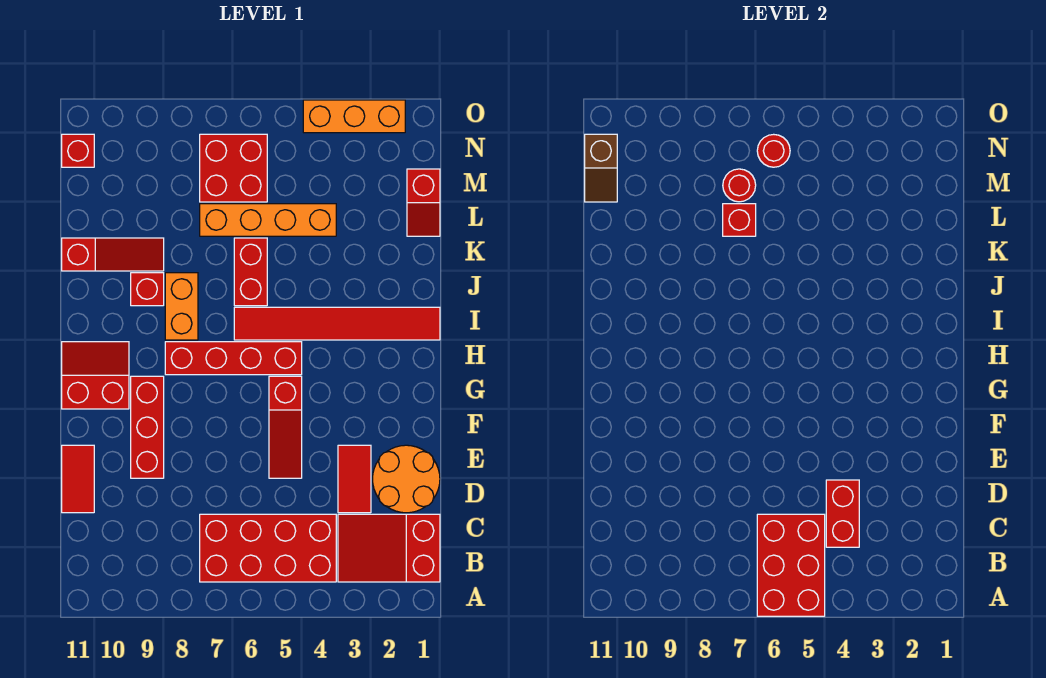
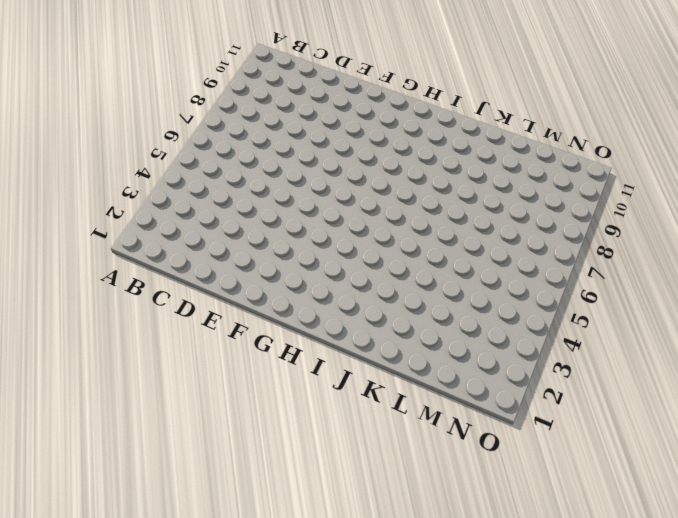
none -> red 2x3 slope [338,514,440,582]
none -> red 2x4 brick [200,514,336,582]
none -> orange 2x2 round brick [373,445,440,513]

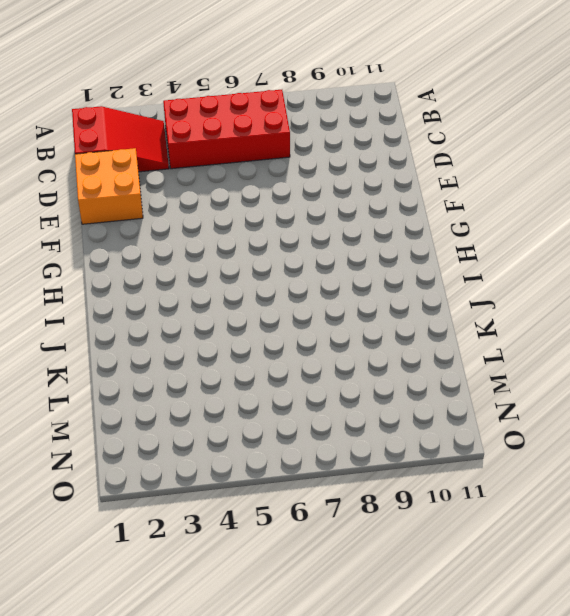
orange 2x2 brick [75,148,143,224] -> orange 2x2 round brick [373,445,440,513]
none -> red 1x2 tile [338,445,371,513]
none -> red 1x2 tile [62,445,94,513]
none -> red 1x3 slope [269,376,302,478]

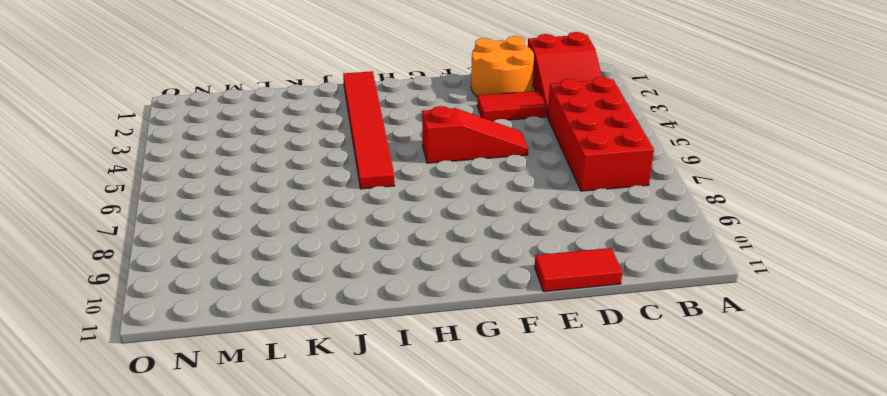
none -> red 1x3 brick [131,376,164,478]
none -> red 2x2 slope [62,342,129,409]
none -> red 1x4 brick [165,342,302,375]

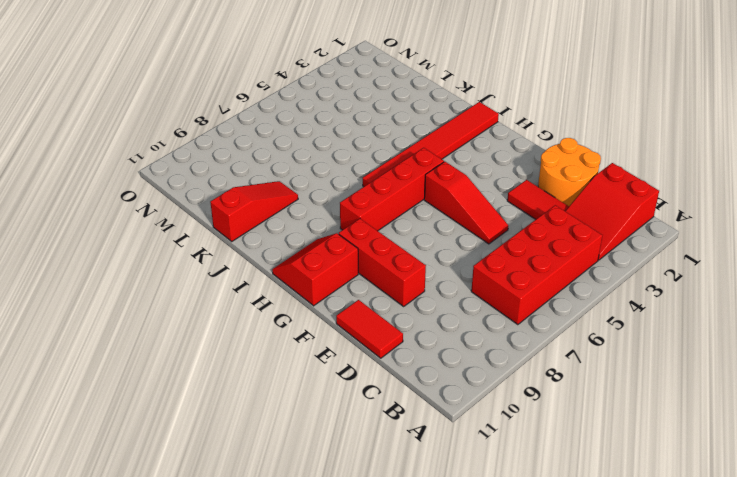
none -> orange 1x2 brick [165,273,198,340]
none -> red 1x2 brick [234,238,267,306]
none -> red 1x1 brick [131,273,164,306]

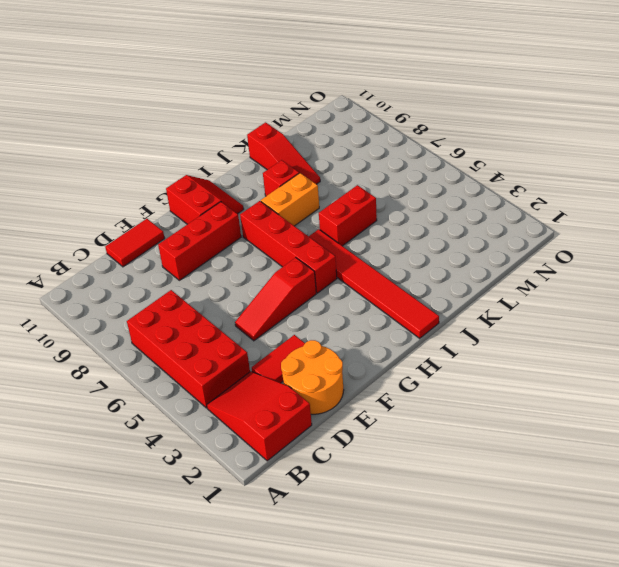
none -> red 1x2 slope [407,169,440,236]
none -> orange 1x4 brick [200,204,336,236]
none -> red 2x2 brick [200,134,267,202]

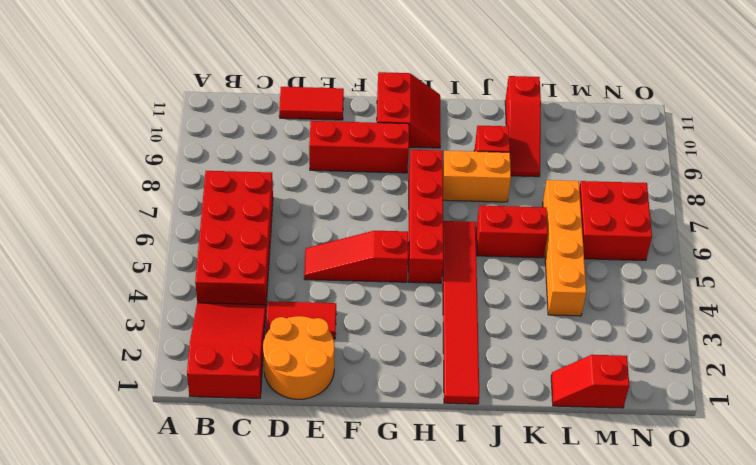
none -> red 1x1 brick [62,134,94,167]
none -> orange 1x3 brick [303,100,405,133]
none -> red 2x3 brick [757,514,825,616]

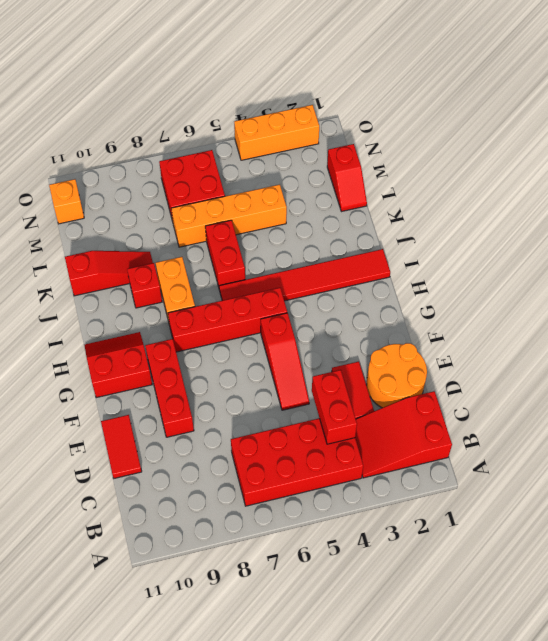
orange 1x1 brick [49,179,84,224] -> red 1x1 brick [62,134,94,167]
none -> red 2x3 brick [757,514,825,616]
none -> red 1x1 brick [723,204,756,236]
none -> red 1x1 round brick [723,169,756,202]

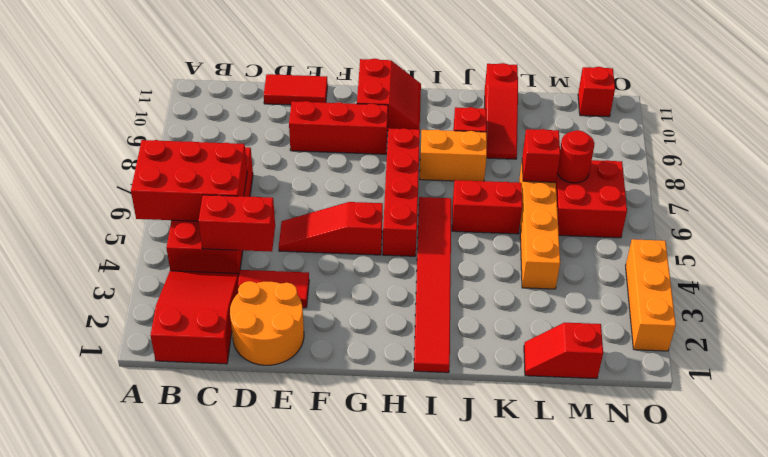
none -> brown 1x2 slope [585,134,617,202]
none -> red 1x1 round brick [757,134,790,167]

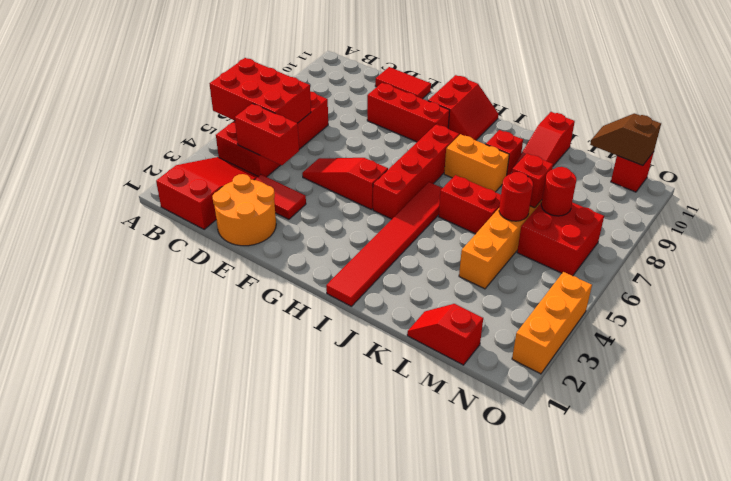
red 1x1 round brick [499,172,533,221] -> red 1x1 round brick moved to [757,134,790,167]

